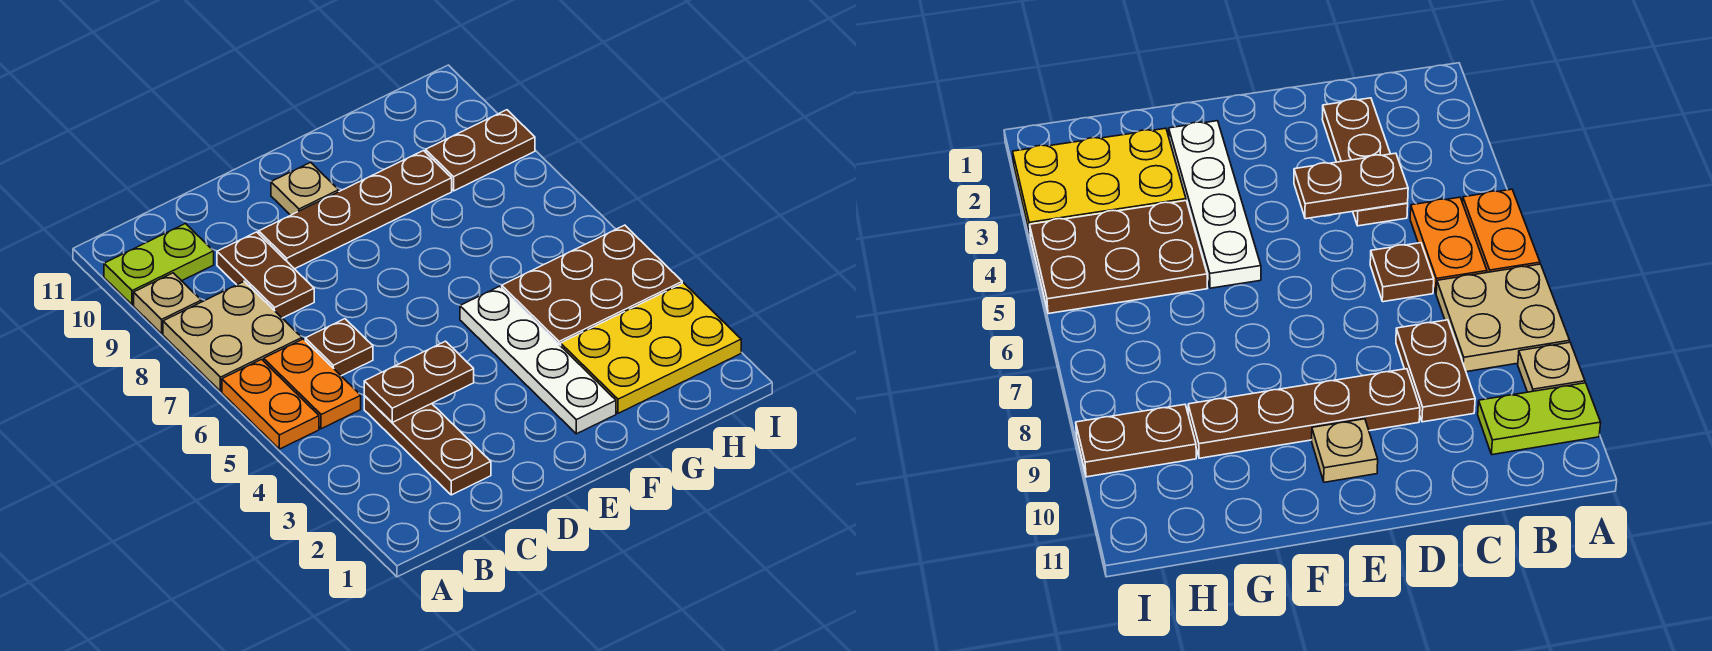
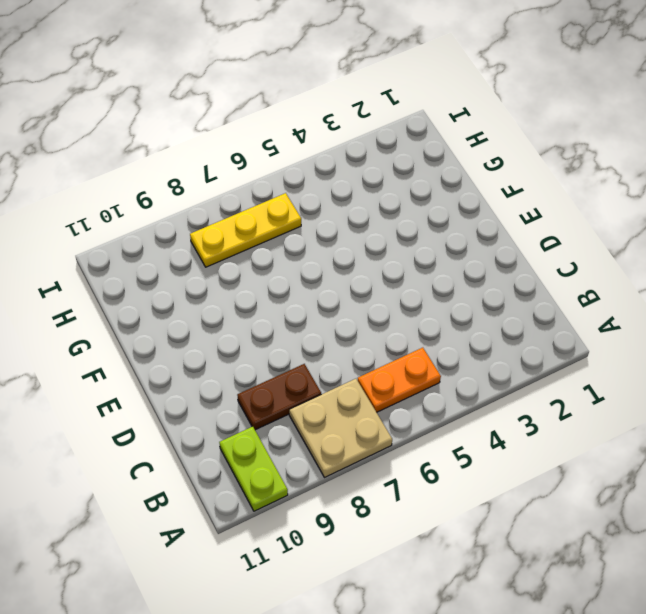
yellow 1x3 plate [190,193,301,267] -> none
none -> orange 1x2 plate [222,360,319,449]
none -> tan 1x1 plate [134,273,201,333]
none -> brown 1x3 plate [364,396,491,495]

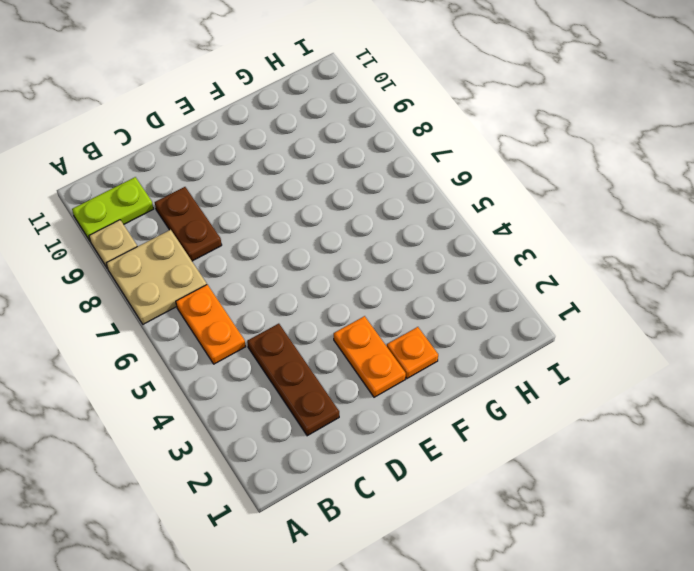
orange 1x2 plate [334,316,406,397] -> orange 1x2 plate moved to [222,360,319,449]
orange 1x1 plate [387,327,438,378] -> white 1x4 plate [460,286,616,434]
none -> brown 1x1 plate [305,319,373,376]
none -> brown 1x4 plate [259,151,452,269]
none -> tan 1x1 plate [271,162,339,215]

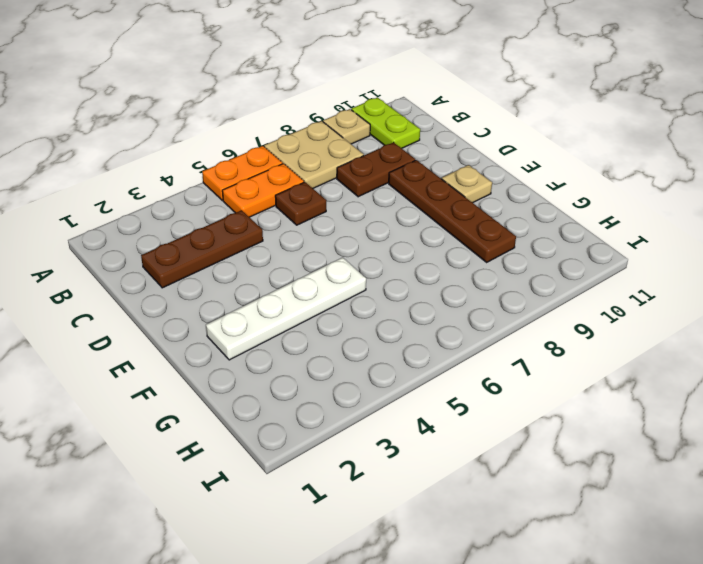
none -> yellow 2x3 plate [561,283,741,413]
none -> brown 2x3 plate [502,225,682,346]
none -> brown 1x2 plate [426,110,535,191]

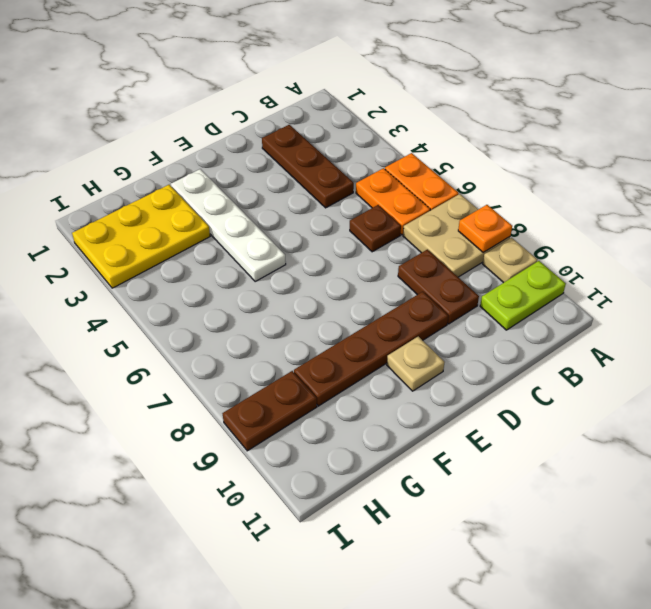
orange 1x1 plate [458,205,512,252] -> none
none -> brown 2x3 plate [502,225,682,346]
none -> brown 1x2 plate [364,341,474,422]

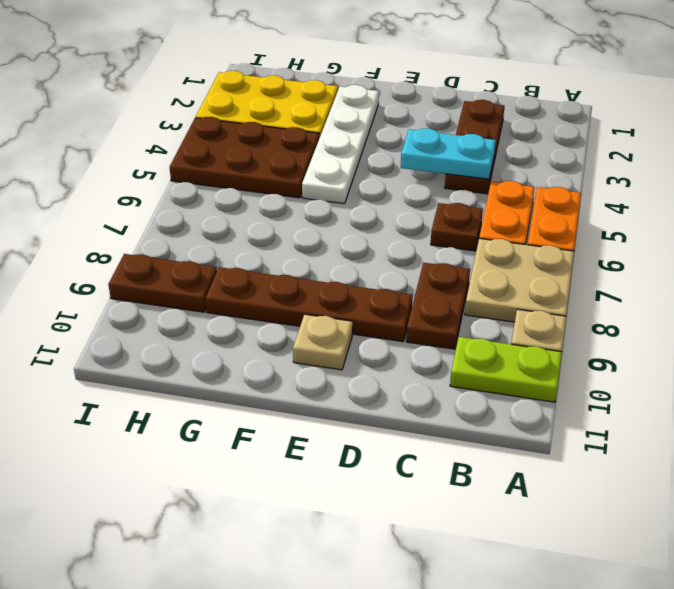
cyan 1x2 plate [401,128,496,179] -> brown 1x2 plate [364,341,474,422]

